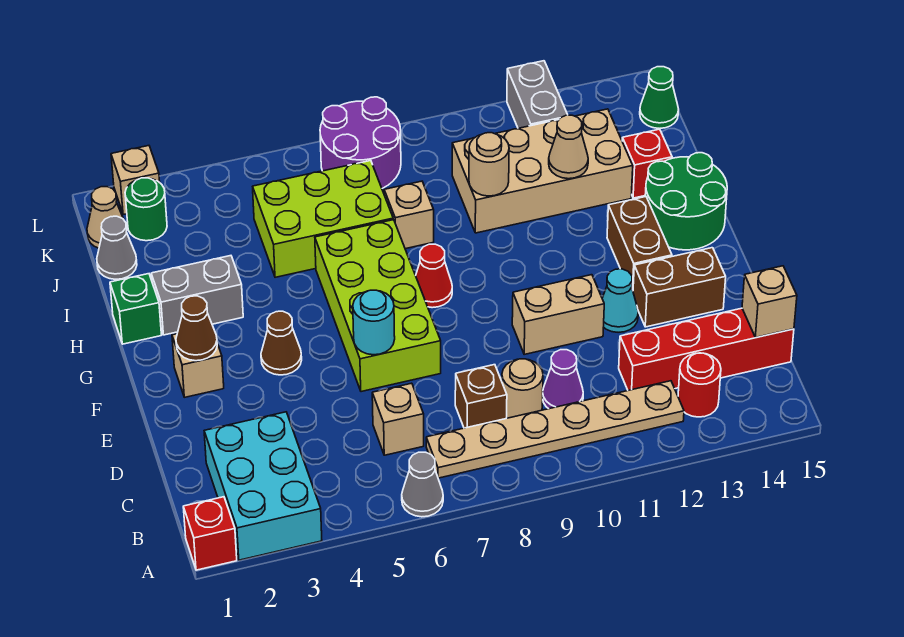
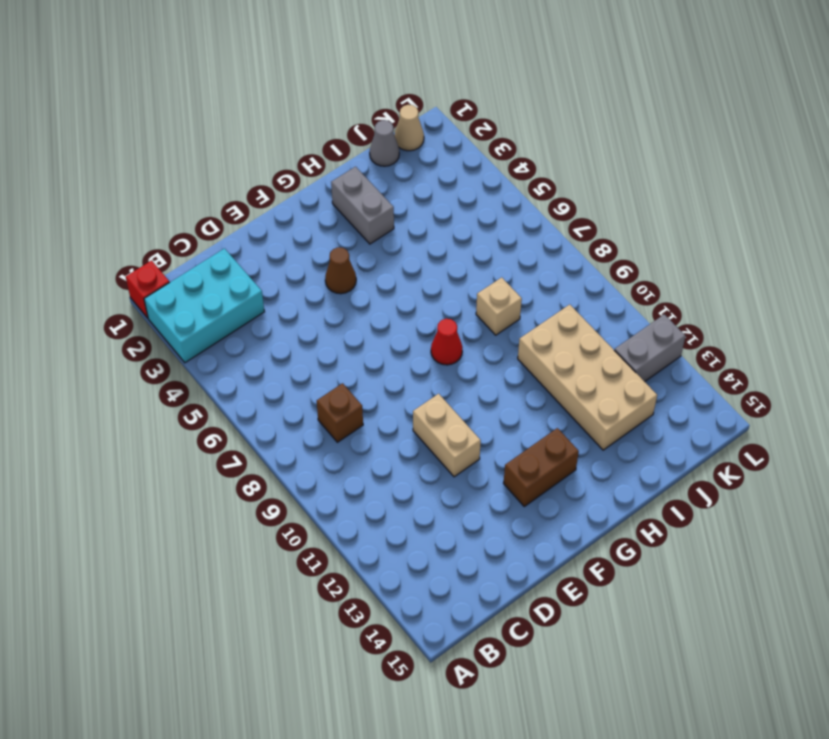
none -> grey 1x1 cone [402,452,443,517]
none -> tan 1x6 plate [426,381,684,478]
none -> red 1x1 round brick [678,353,721,417]
none -> tan 1x1 brick [372,383,424,455]

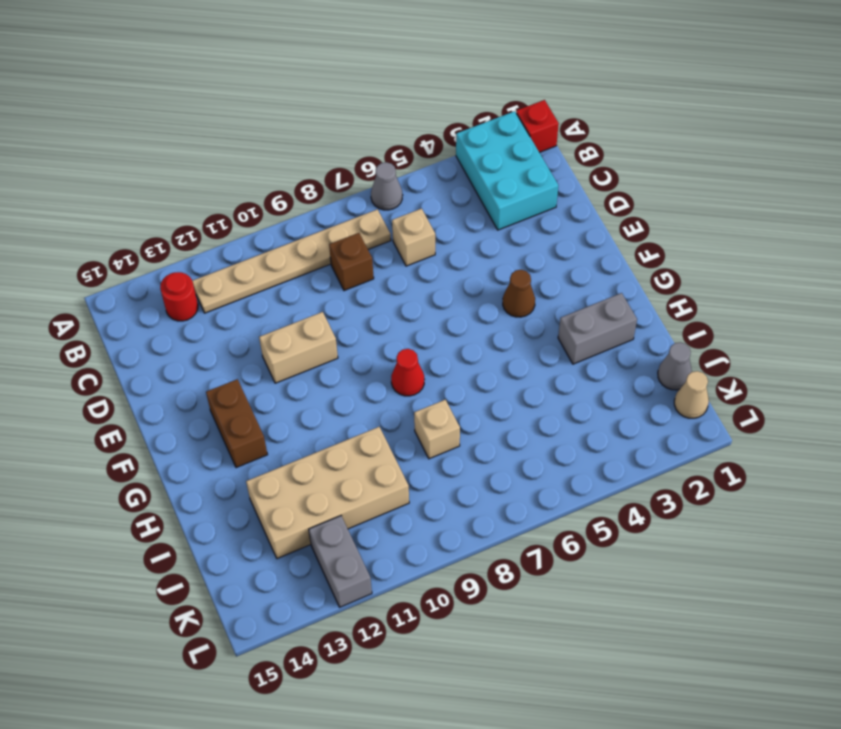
none -> tan 1x1 round brick [502,359,543,418]
none -> purple 1x1 cone [543,350,583,409]
none -> red 1x4 brick [619,308,794,390]
none -> lime 2x4 brick [315,220,441,392]

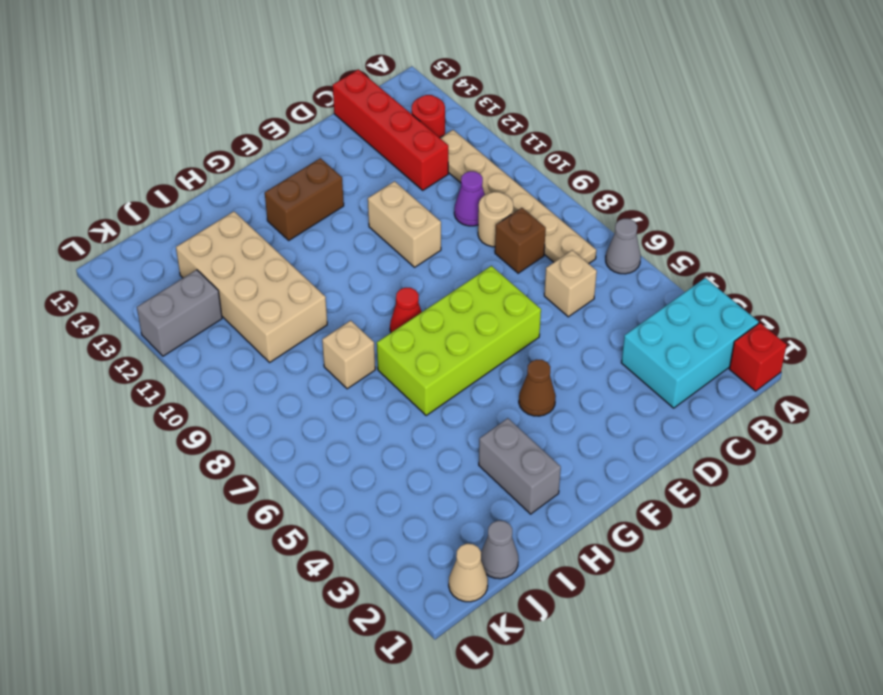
none -> cyan 1x1 cone [602,269,638,332]
none -> brown 1x2 brick [633,248,726,327]
none -> tan 1x1 brick [172,334,224,397]
none -> green 2x2 round brick [645,153,727,250]

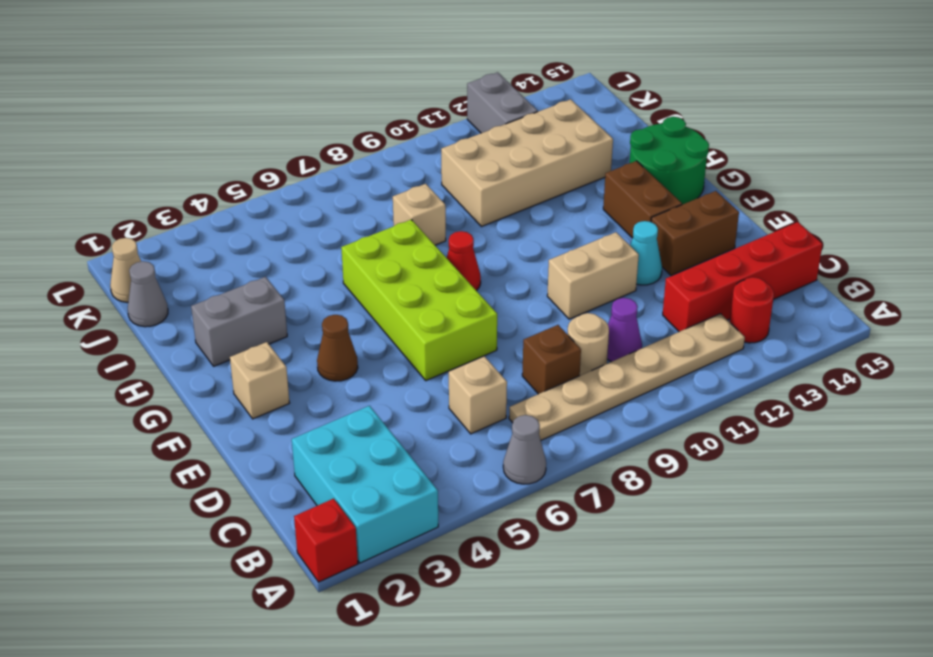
none -> green 1x1 brick [110,274,161,344]
none -> lime 2x3 brick [253,161,393,277]
none -> red 1x1 brick [622,129,672,198]
none -> green 1x1 round brick [125,178,167,241]

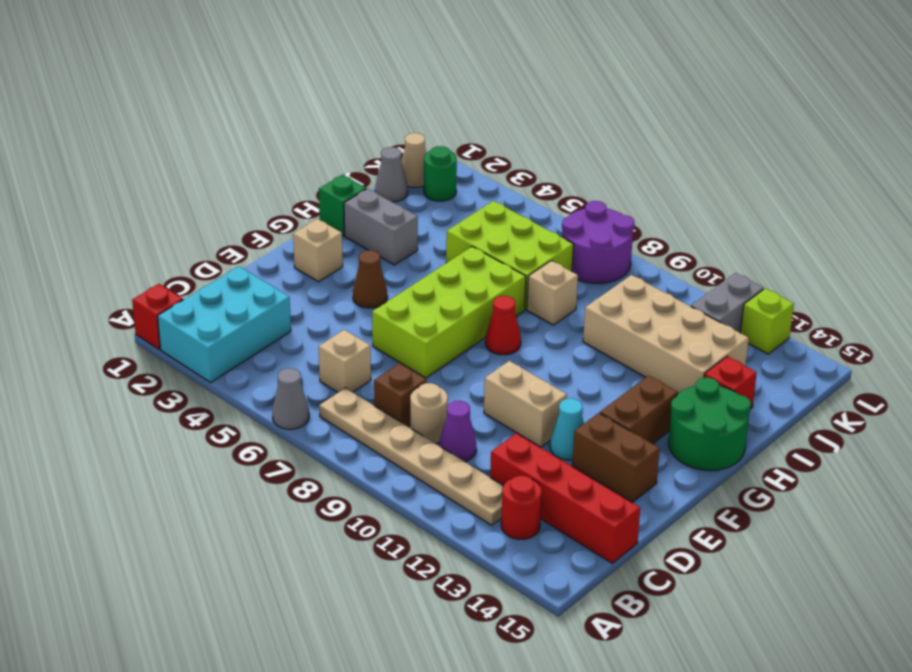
lime 1x1 brick [741,289,794,354] -> none
none -> green 1x1 cone [640,67,679,128]
none -> tan 1x1 brick [111,146,160,215]
none -> tan 1x1 brick [742,266,797,337]
none -> cyan 1x1 round brick [353,290,395,355]

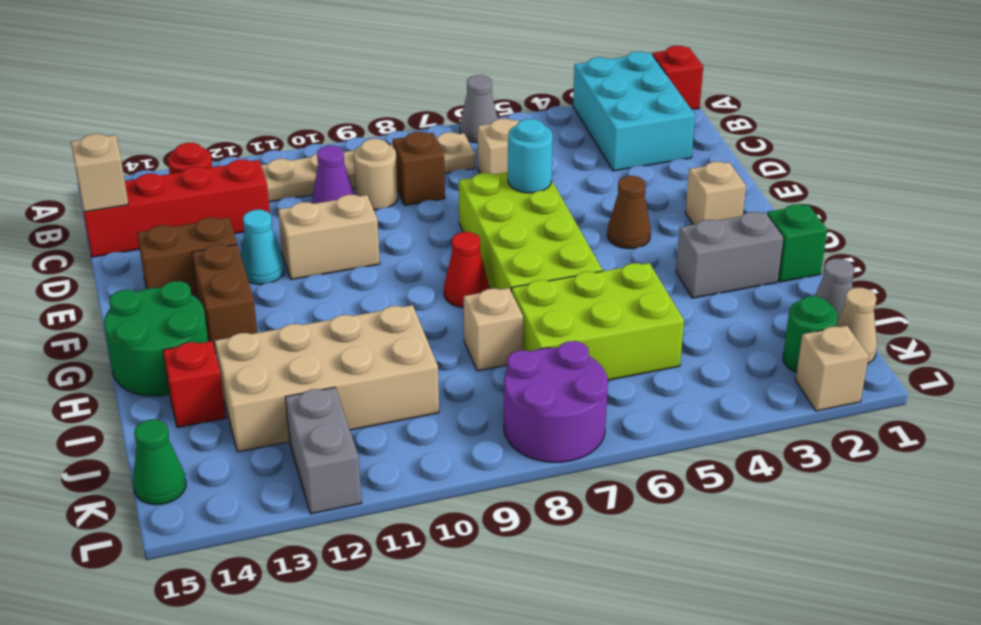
none -> brown 1x1 cone [176,296,217,361]
none -> tan 1x1 round brick [469,133,509,196]
none -> tan 1x1 cone [549,115,588,179]

